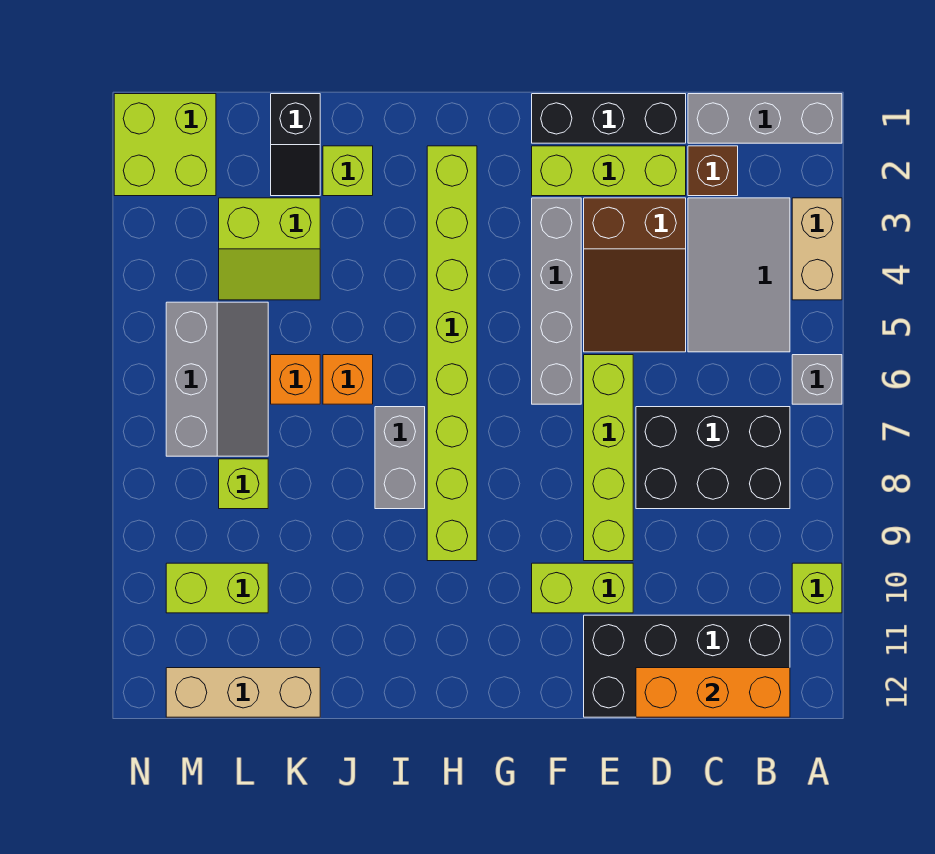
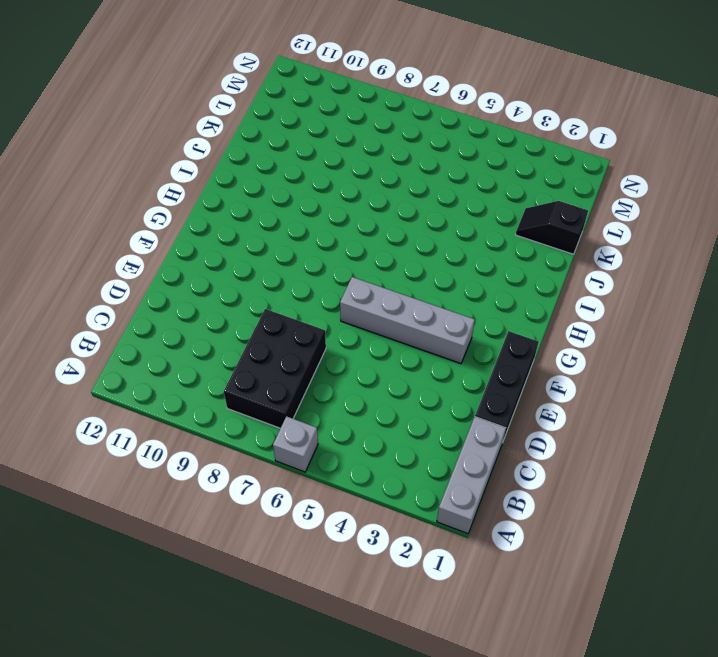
none -> tan 1x2 brick [792,198,842,300]
none -> lime 1x1 brick [792,563,842,613]
none -> grey 2x3 tile [688,198,790,352]

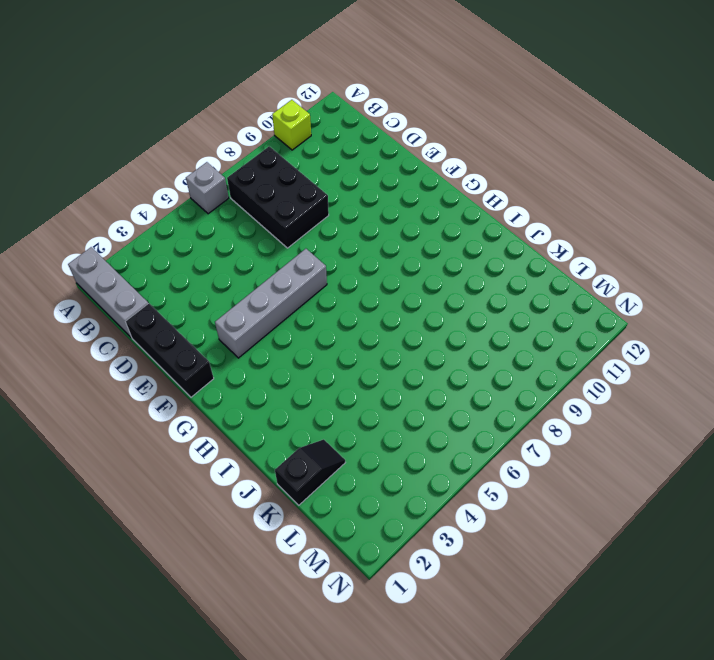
none -> tan 1x2 brick [792,198,842,300]
none -> grey 2x3 tile [688,198,790,352]
none -> black 2x4 brick [584,615,790,717]

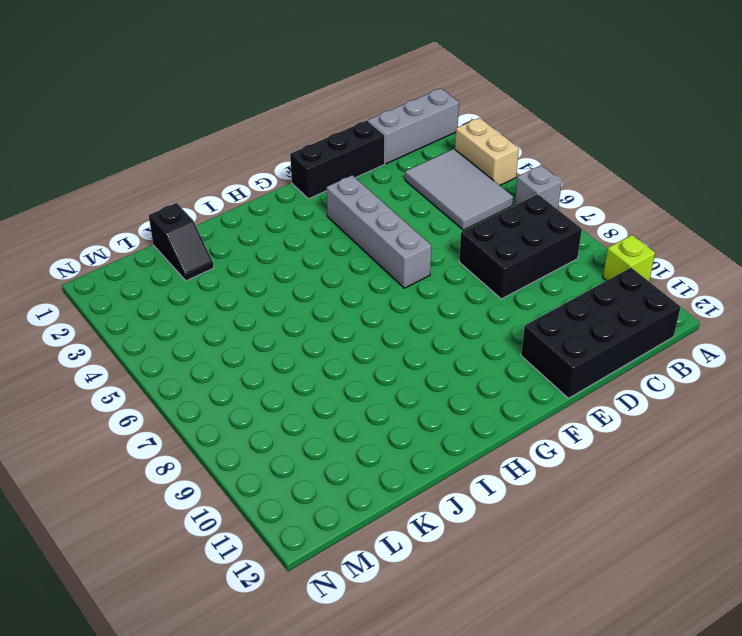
none -> brown 1x1 brick [688,146,738,196]
none -> lime 1x3 brick [532,146,686,196]
none -> brown 2x3 slope [584,198,686,352]

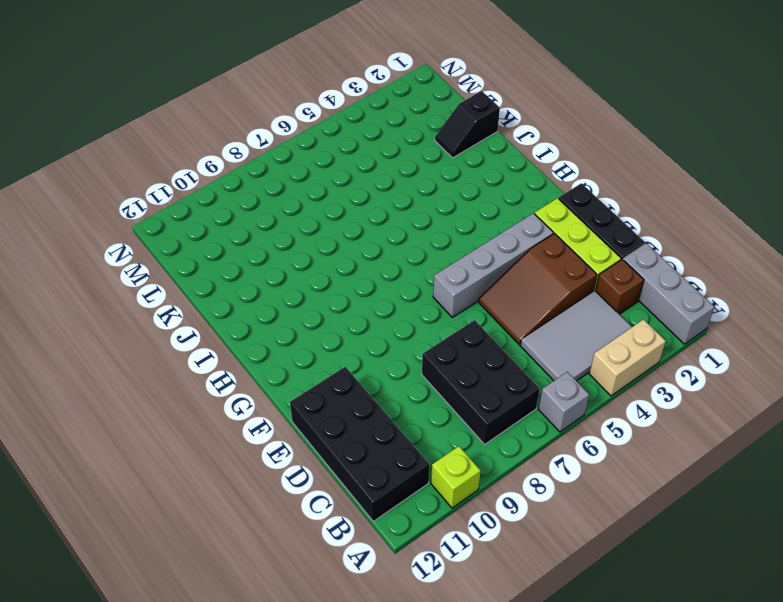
none -> lime 1x4 brick [584,355,633,561]
none -> lime 1x2 brick [532,563,633,613]
none -> lime 1x8 brick [427,146,477,561]

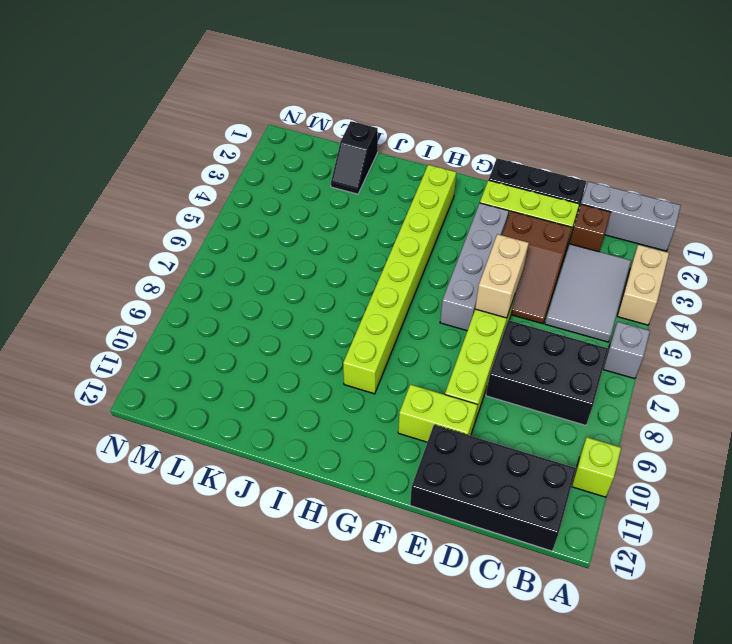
tan 1x2 brick [475,234,529,318] -> none
none -> grey 1x2 brick [375,407,425,509]
none -> lime 1x1 brick [323,146,373,196]
none -> orange 1x1 brick [323,355,373,404]

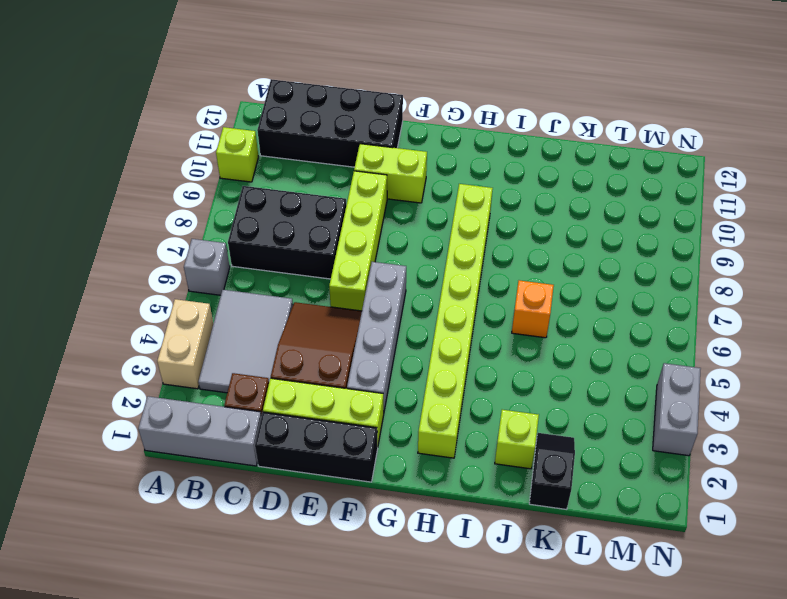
grey 1x2 brick [653,363,701,456] -> grey 1x2 brick moved to [375,407,425,509]
none -> lime 2x2 slope [219,198,320,300]
none -> orange 1x1 brick [271,355,320,404]
none -> tan 1x3 brick [166,668,320,717]

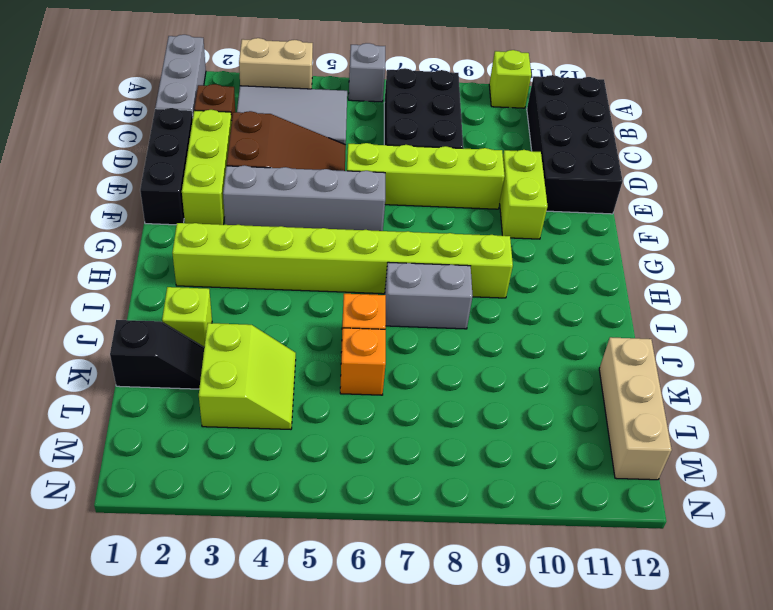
none -> grey 2x3 slope [166,302,268,456]
none -> lime 1x1 brick [219,459,268,509]
none -> lime 1x2 brick [166,563,268,613]

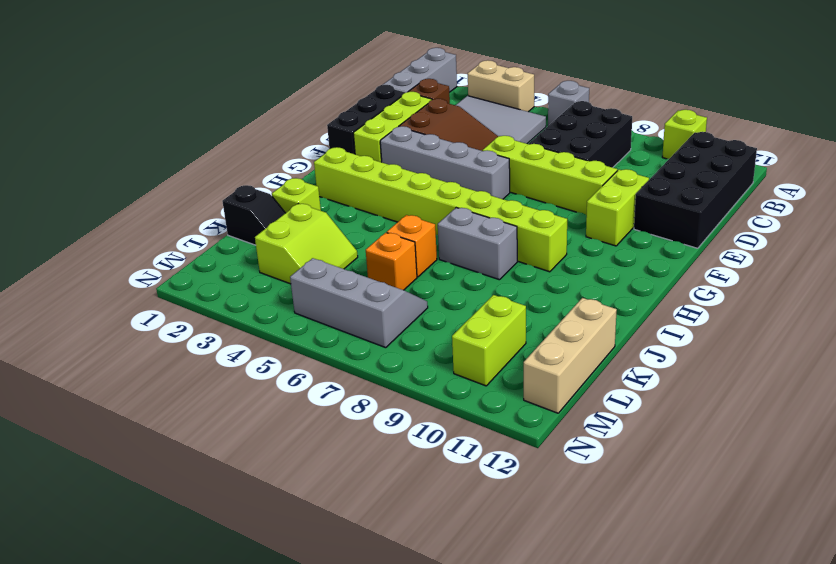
none -> lime 1x1 brick [219,459,268,509]
none -> lime 2x2 brick [114,94,216,196]
none -> orange 1x3 brick [636,668,790,717]

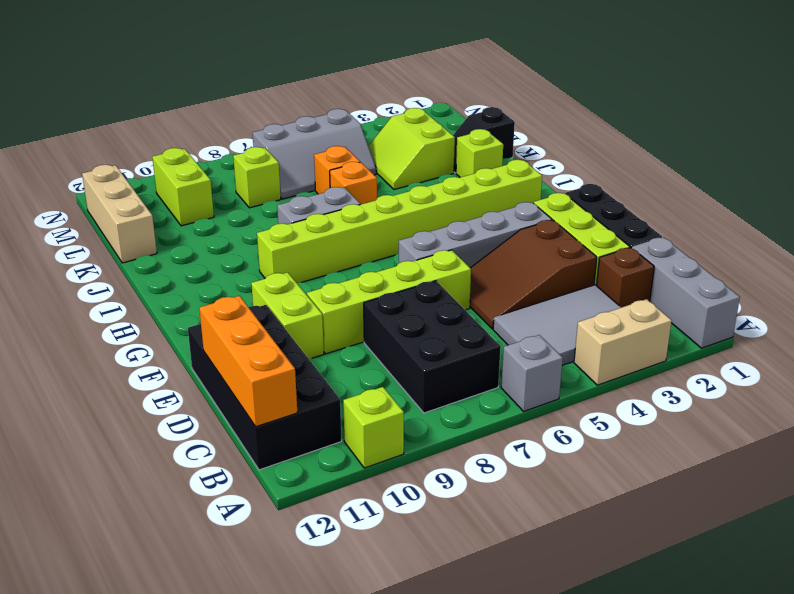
none -> lime 2x2 brick [114,94,216,196]

